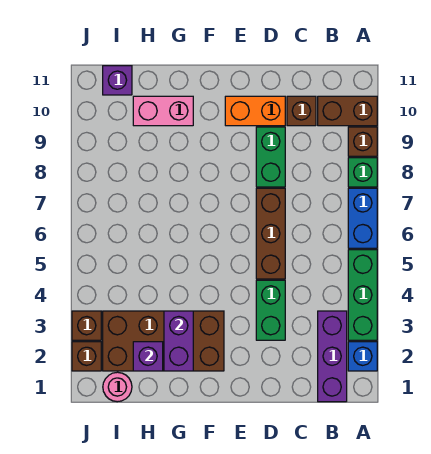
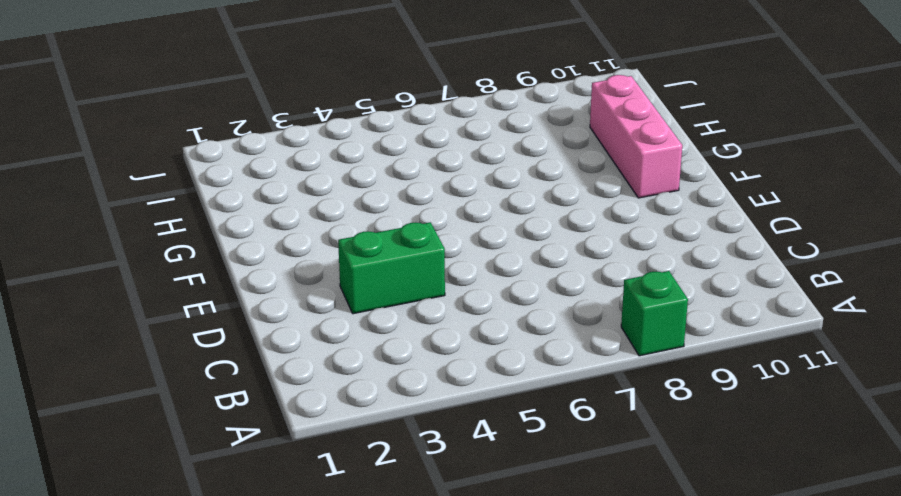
pink 1x3 brick [590,75,682,198] -> pink 1x2 brick [133,96,193,126]
none -> blue 1x1 brick [348,342,377,371]
none -> green 1x3 brick [348,250,377,340]
none -> blue 1x2 brick [348,188,377,248]

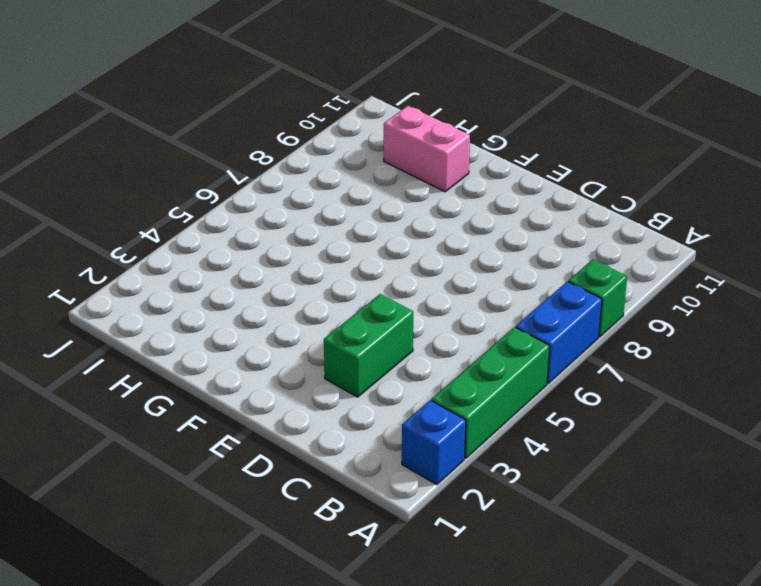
none -> brown 1x1 brick [348,127,377,156]
none -> brown 1x2 brick [318,96,377,126]
none -> purple 1x3 brick [318,311,347,402]

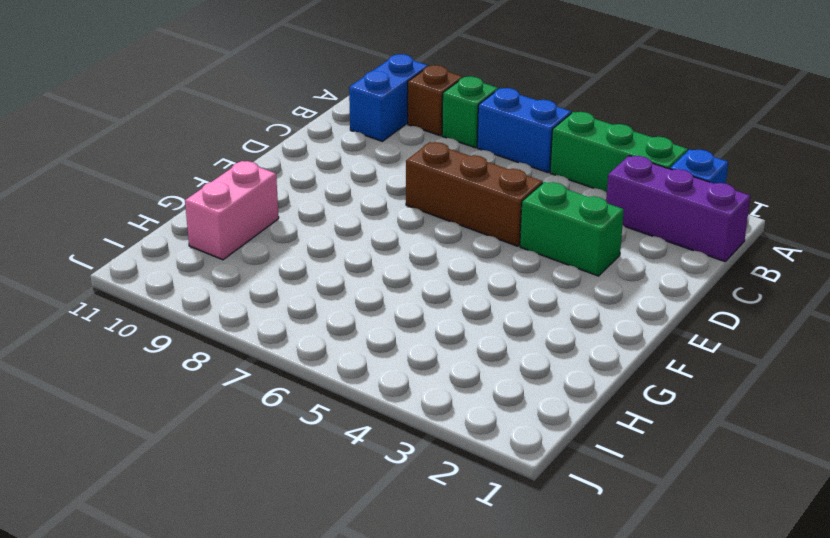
blue 1x2 brick [349,54,428,141] -> brown 1x2 brick [318,96,377,126]
none -> brown 1x1 brick [287,96,316,126]
none -> green 1x2 brick [256,127,285,187]
none -> orange 1x2 brick [225,96,285,126]

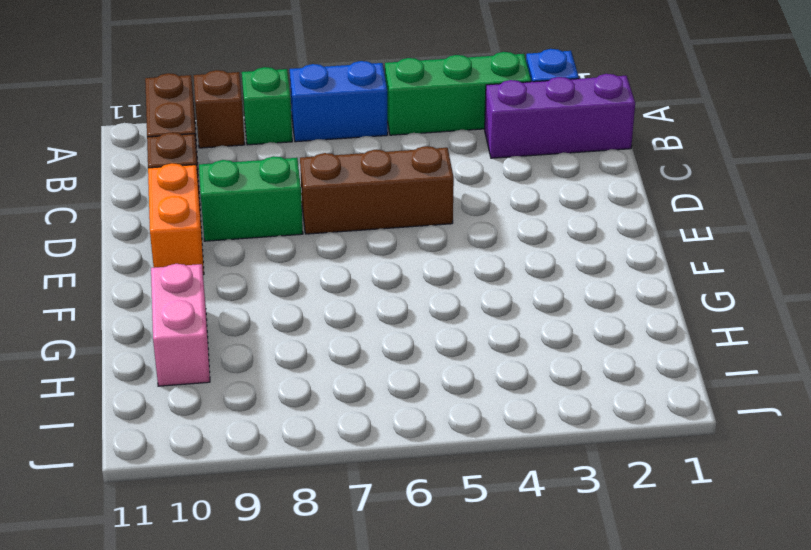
none -> green 1x2 brick [256,280,285,340]
none -> brown 2x4 brick [103,311,224,371]
none -> pink 1x1 round brick [103,372,132,402]

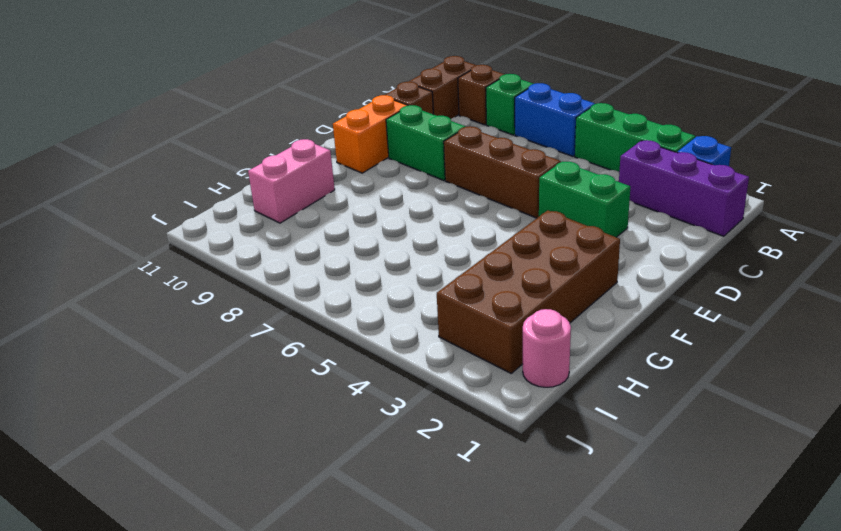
none -> purple 1x1 brick [103,66,132,95]
none -> brown 1x1 brick [72,342,101,371]
none -> brown 1x1 brick [72,311,101,340]

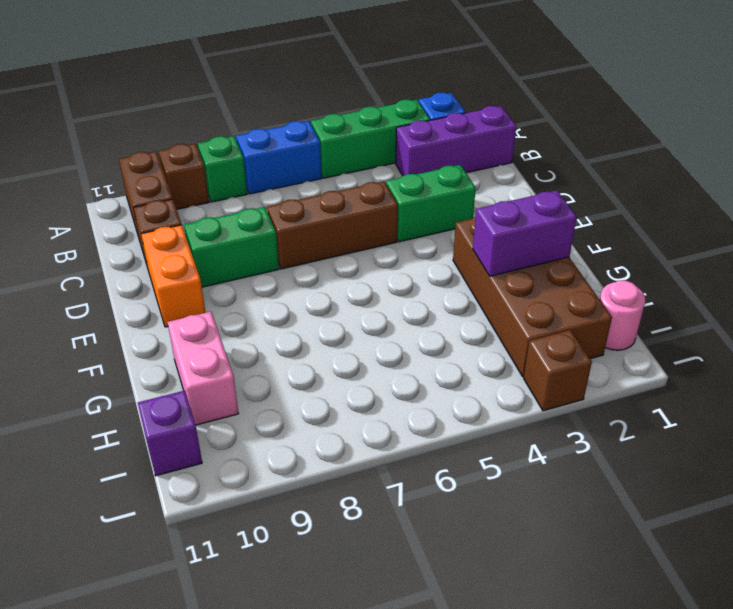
none -> brown 1x1 brick [72,342,101,371]
none -> purple 1x1 brick [133,342,163,371]

